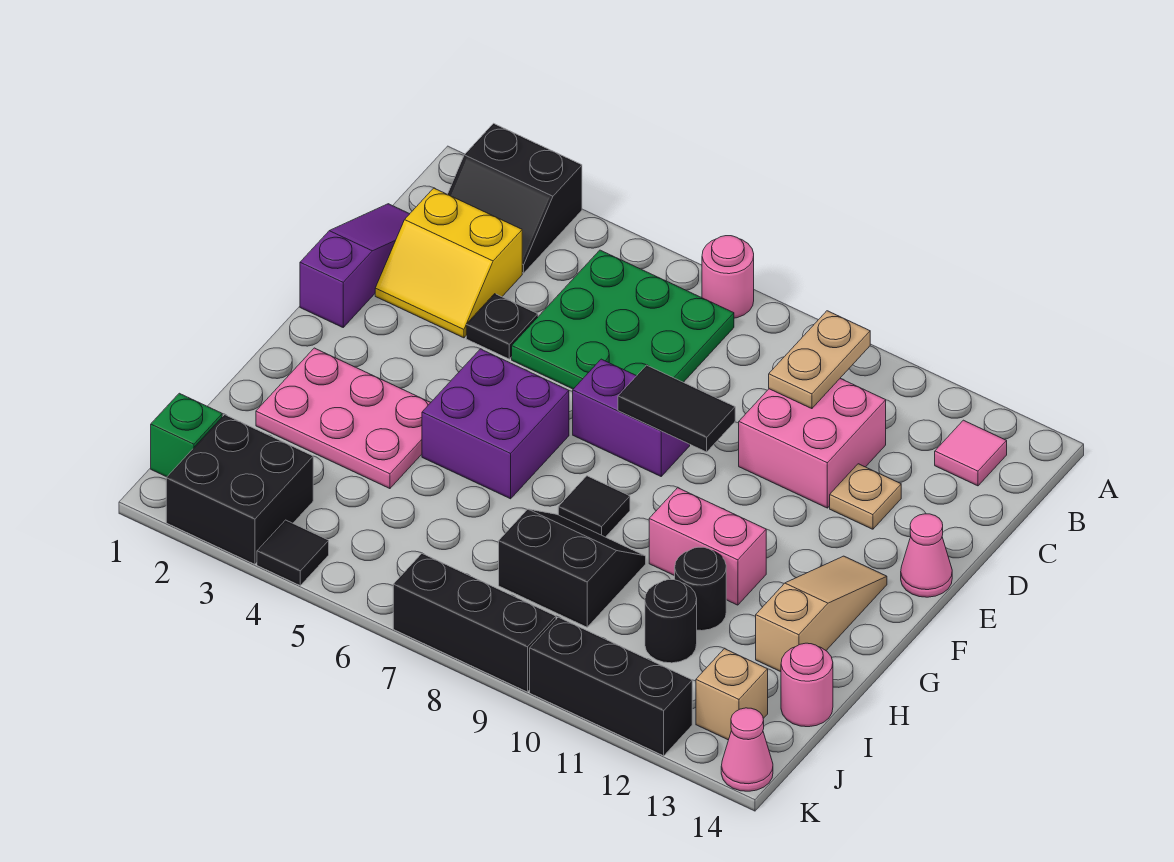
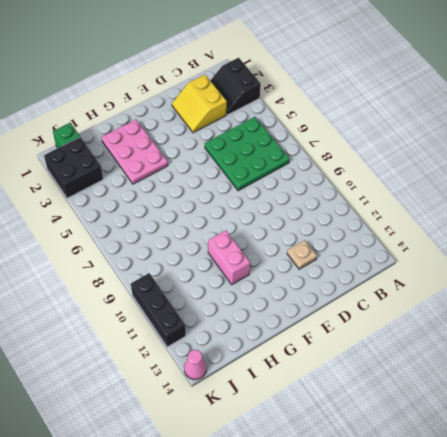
none -> pink 1x1 round brick [702,236,754,318]
none -> pink 1x1 tile [935,420,1007,486]
none -> purple 1x3 slope [300,204,409,327]

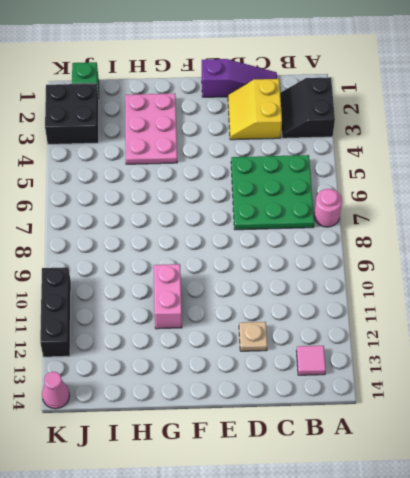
none -> pink 2x2 brick [739,379,886,508]
none -> black 1x1 plate [466,294,538,359]
none -> purple 1x2 brick [573,359,690,476]

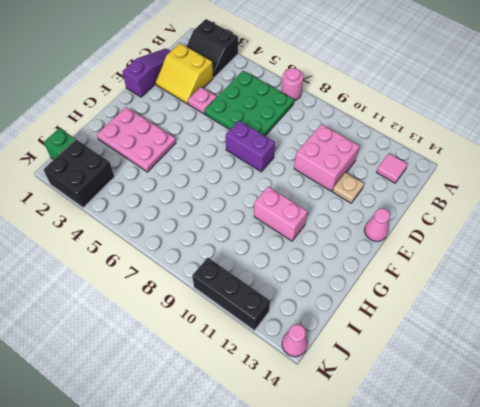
pink 1x1 plate [188,87,217,114] -> black 1x1 plate [466,294,538,359]
none -> purple 2x2 brick [422,349,569,499]
none -> tan 1x3 slope [756,556,887,672]
none -> black 1x1 tile [558,476,630,537]

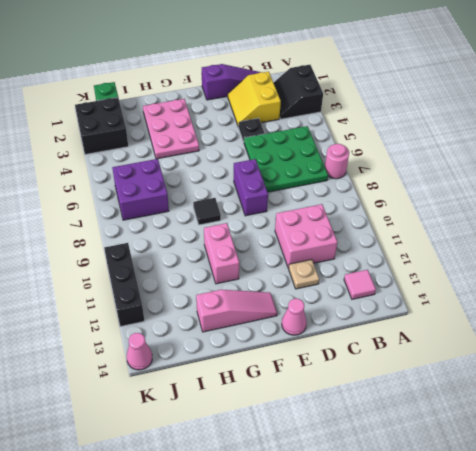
pink 1x3 slope [196,290,277,332] -> tan 1x3 slope [756,556,887,672]
purple 2x2 brick [112,159,169,220] -> purple 2x2 brick moved to [422,349,569,499]
none -> black 2x2 slope [499,509,646,627]
none -> black 1x1 round brick [675,547,726,631]
none -> black 1x1 round brick [645,580,697,663]

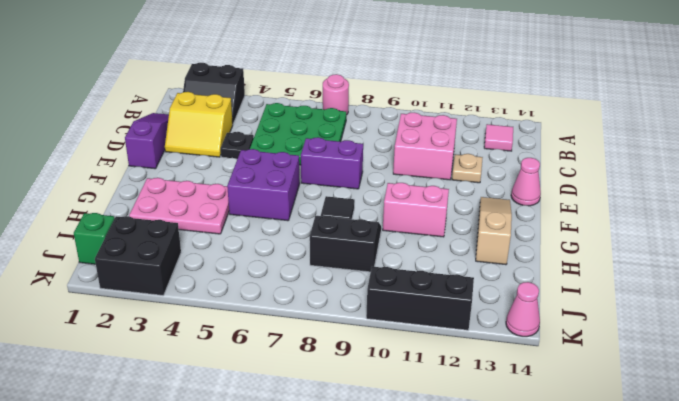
none -> black 1x1 round brick [675,547,726,631]
none -> black 1x1 round brick [645,580,697,663]
none -> pink 1x1 round brick [781,643,833,727]

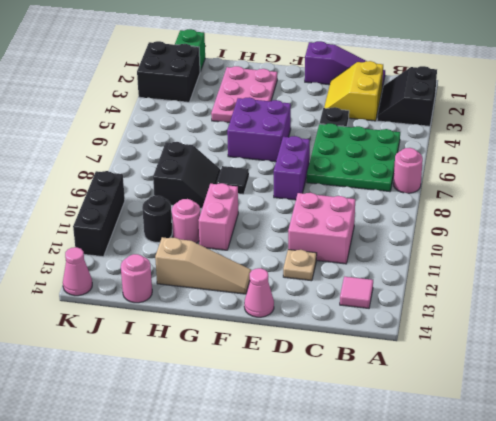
pink 1x1 round brick [172,199,200,243] -> black 1x1 round brick [675,547,726,631]
none -> tan 1x1 brick [696,649,768,740]
none -> black 1x1 tile [257,520,329,585]
none -> black 1x3 brick [393,554,556,692]

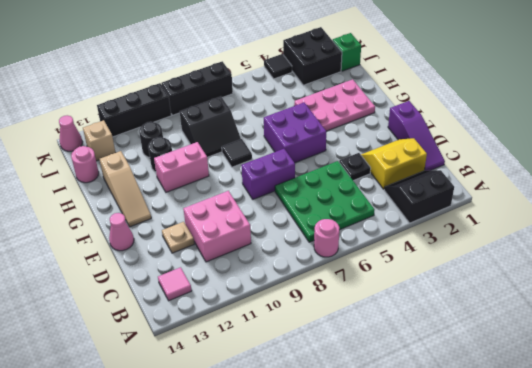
none -> tan 1x2 plate [769,311,870,409]
none -> black 1x2 tile [618,365,735,452]

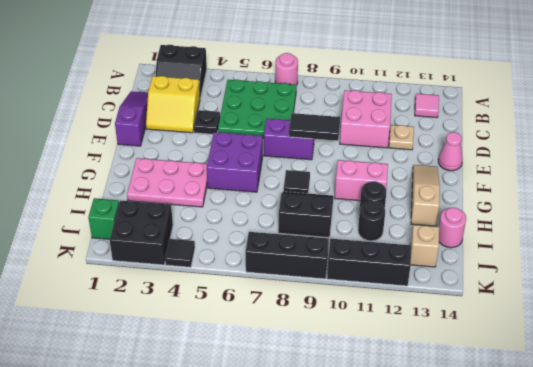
none -> pink 1x1 cone [721,708,773,791]
none -> tan 1x2 plate [769,311,870,409]

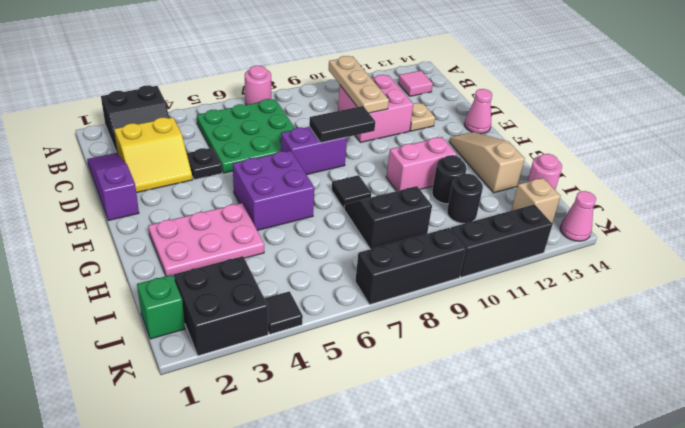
tan 1x3 plate [329,56,389,113] -> tan 1x2 plate [769,311,870,409]

